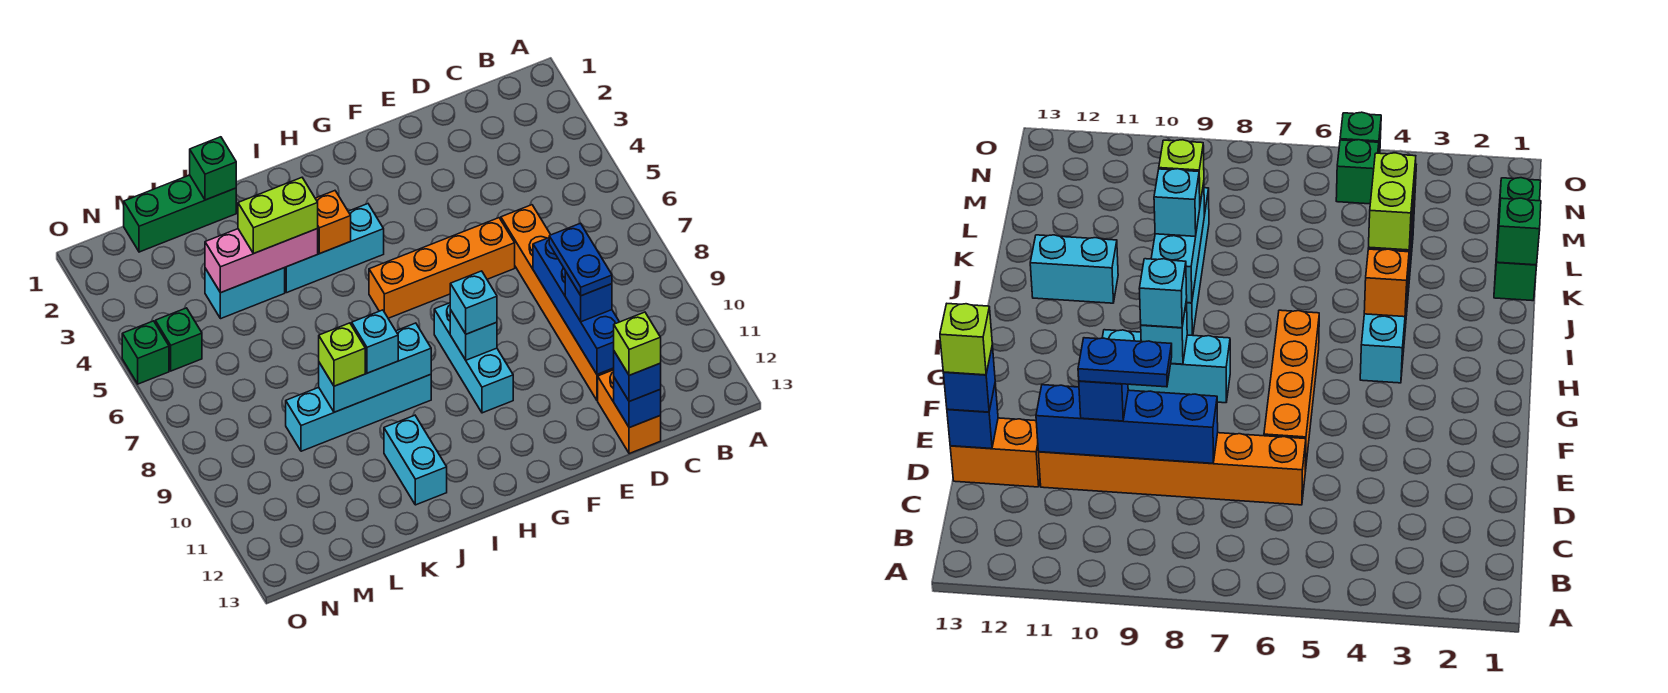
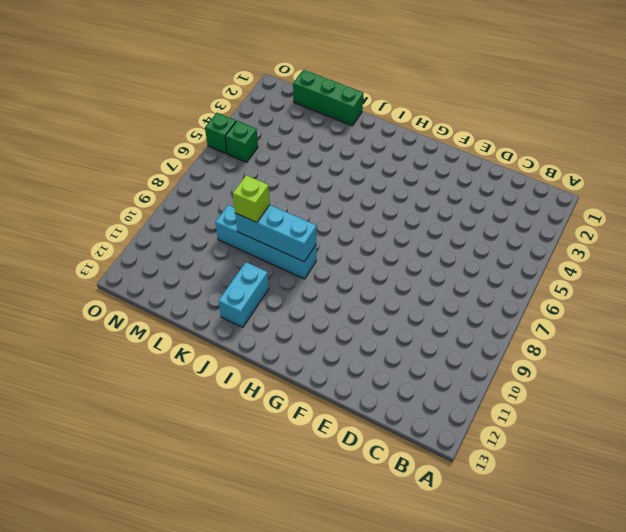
none -> orange 1x6 brick [501,205,614,400]
none -> orange 1x2 brick [598,370,661,454]
none -> orange 1x4 brick [369,218,515,318]

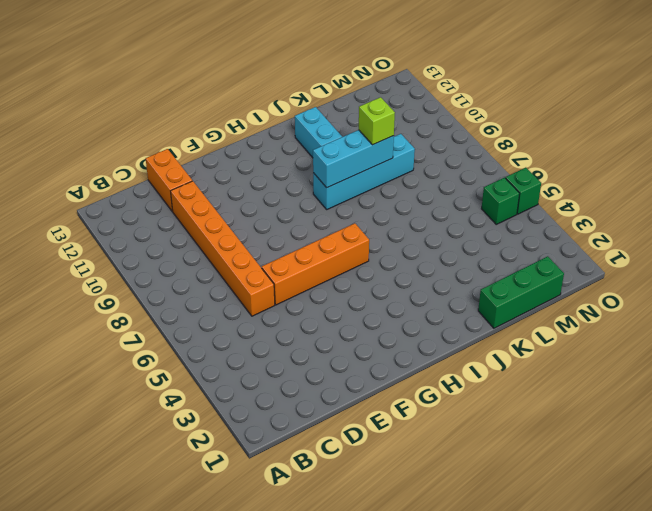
none -> cyan 1x3 brick [434,303,513,413]
none -> cyan 1x3 brick [285,204,384,293]
none -> cyan 1x2 brick [205,268,285,319]

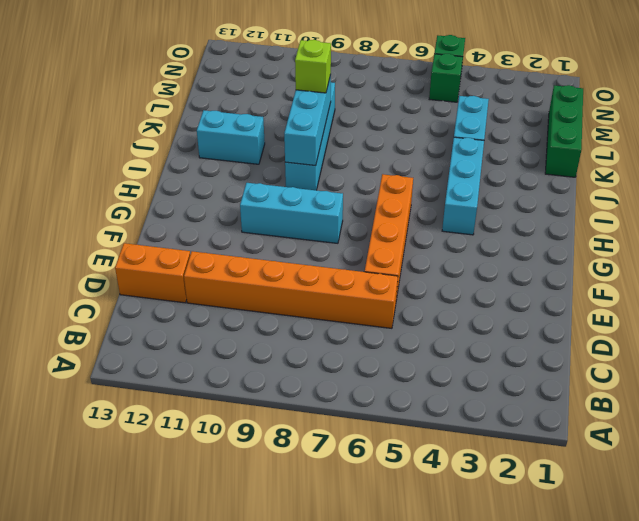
none -> blue 1x4 brick [533,238,619,374]
none -> blue 1x1 brick [614,378,661,428]
none -> cyan 1x1 brick [450,310,497,360]

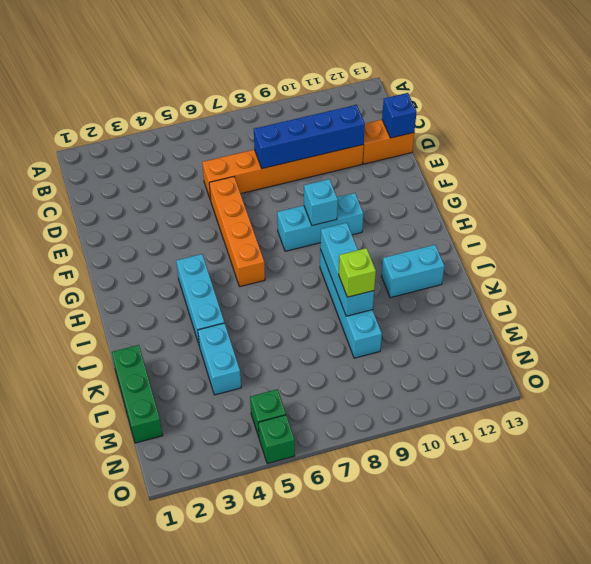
none -> orange 1x1 brick [315,191,351,254]
none -> pink 1x3 brick [205,229,318,293]
none -> green 1x1 brick [190,137,236,200]

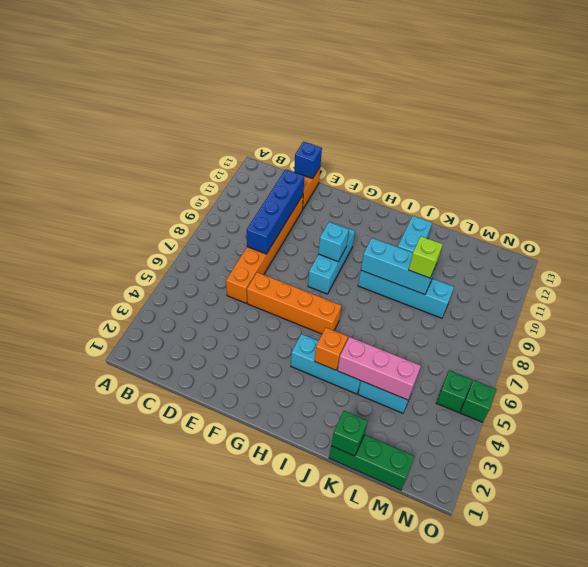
none -> blue 1x1 brick [565,271,612,322]
none -> blue 1x1 brick [614,352,661,402]
none -> cyan 1x1 brick [450,271,497,334]

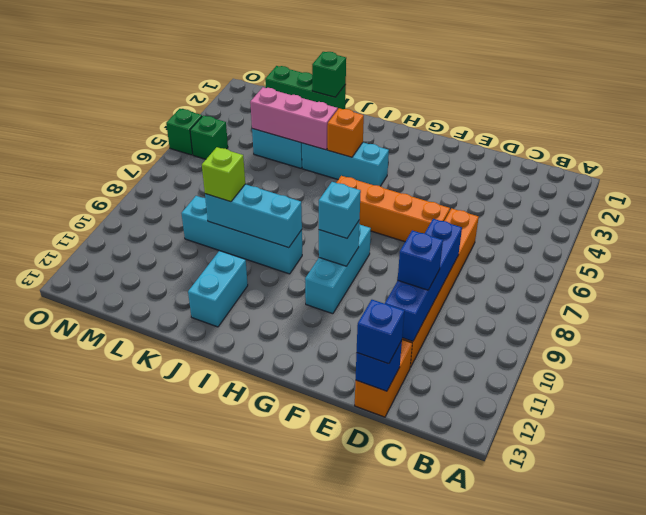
none -> lime 1x2 brick [238,178,318,253]
none -> cyan 1x1 brick [352,310,398,373]
none -> blue 1x2 plate [549,223,612,296]

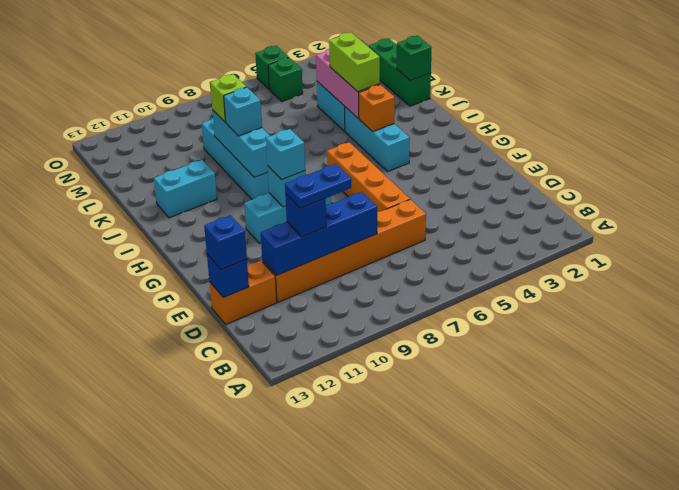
none -> lime 1x1 brick [614,312,661,375]

